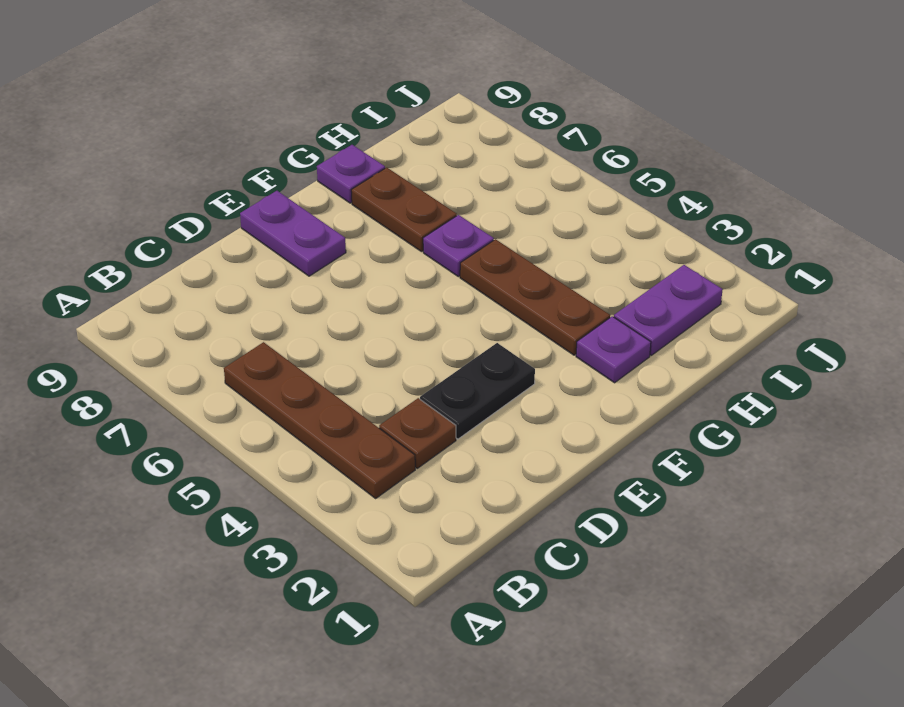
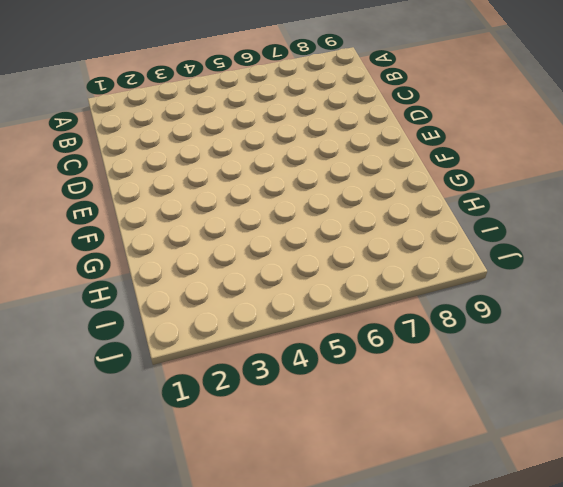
none -> brown 1x4 plate [224,342,415,498]
none -> brown 1x1 plate [379,398,456,468]

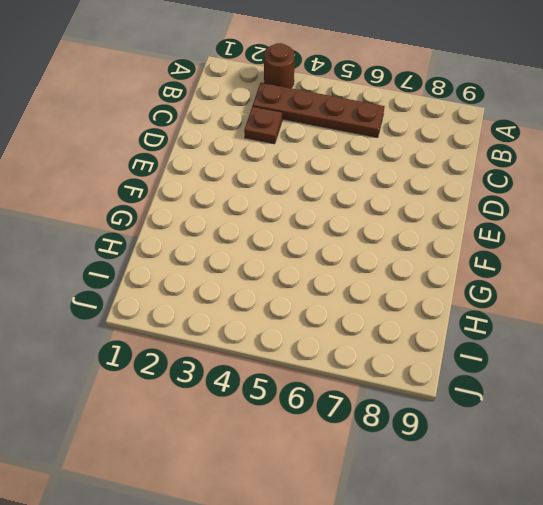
brown 1x1 round brick [264,43,295,88] -> none
none -> black 1x2 plate [420,343,535,439]
none -> purple 1x2 plate [240,191,346,276]

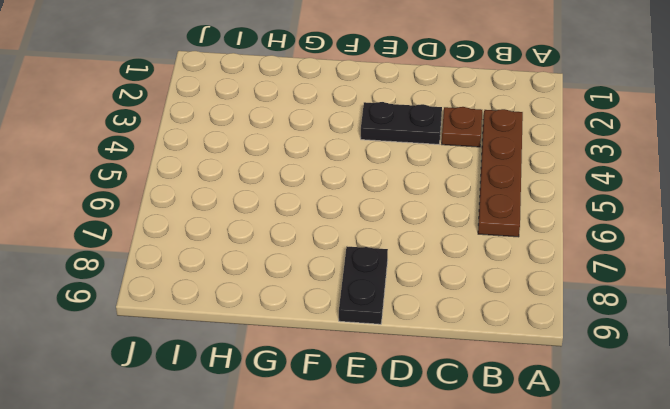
black 1x2 plate [339,247,388,324] -> purple 1x2 plate [240,191,346,276]
none -> purple 1x1 plate [576,316,651,383]
none -> brown 1x3 plate [460,239,610,355]

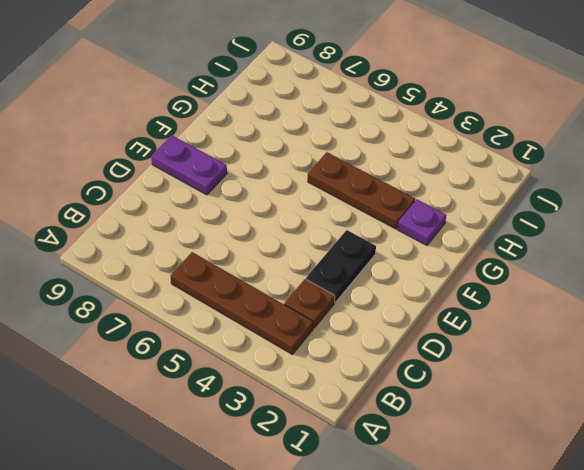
none -> purple 1x1 plate [423,215,494,277]
none -> brown 1x2 plate [351,168,457,252]

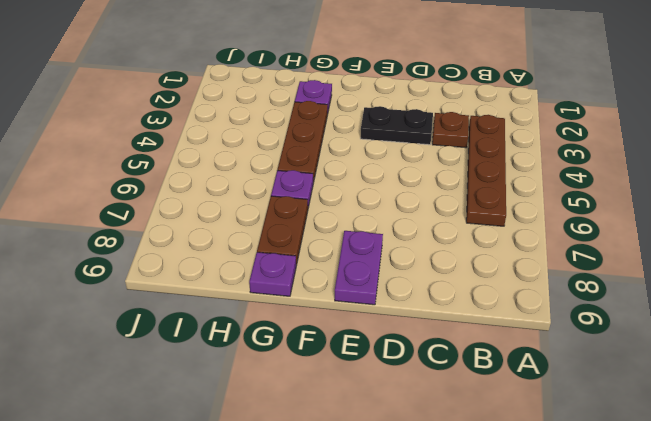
none -> purple 1x2 plate [614,265,723,355]

